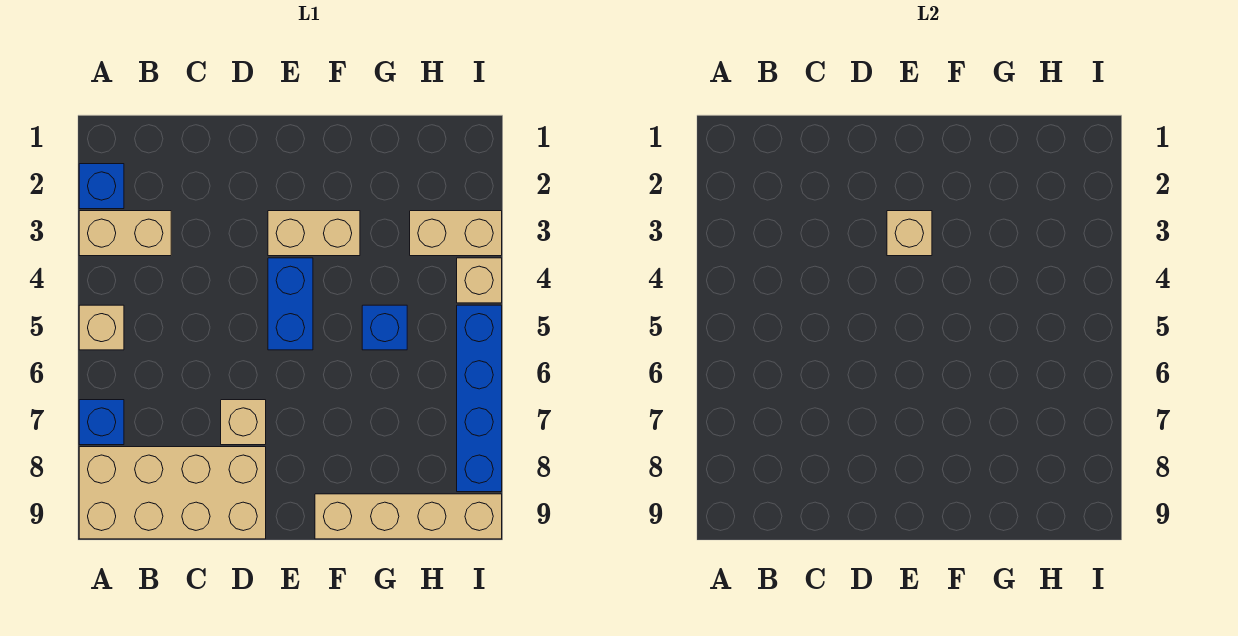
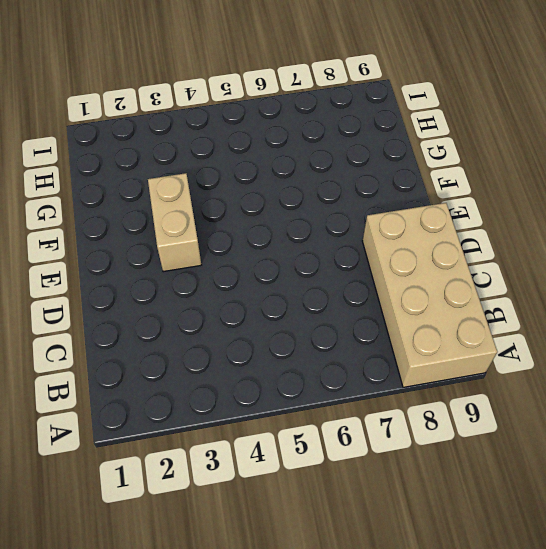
none -> blue 1x1 brick [79,164,124,209]
none -> tan 1x2 brick [79,211,171,256]
none -> tan 1x1 brick [79,305,124,350]

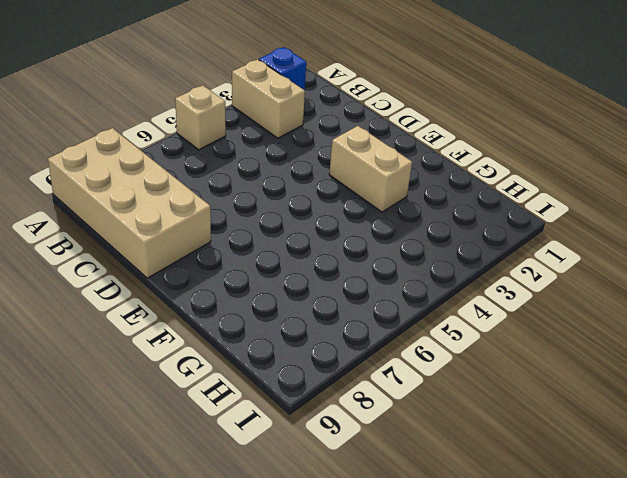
none -> blue 1x1 brick [79,400,124,445]
none -> tan 1x1 brick [221,400,266,445]
none -> blue 1x2 brick [268,258,313,350]

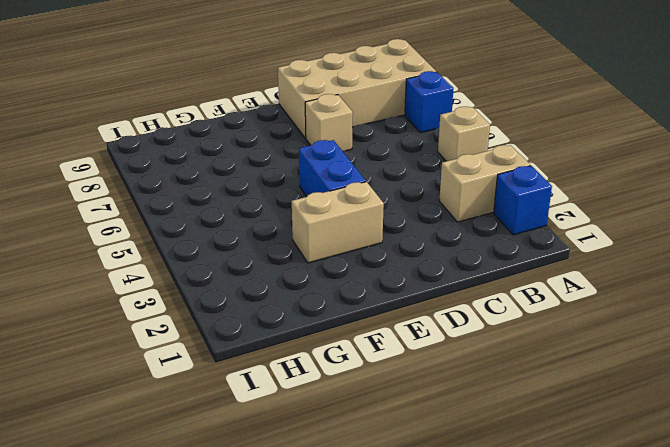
none -> tan 1x4 brick [315,494,502,539]
none -> blue 1x1 brick [362,305,407,350]
none -> tan 1x2 brick [410,211,502,256]

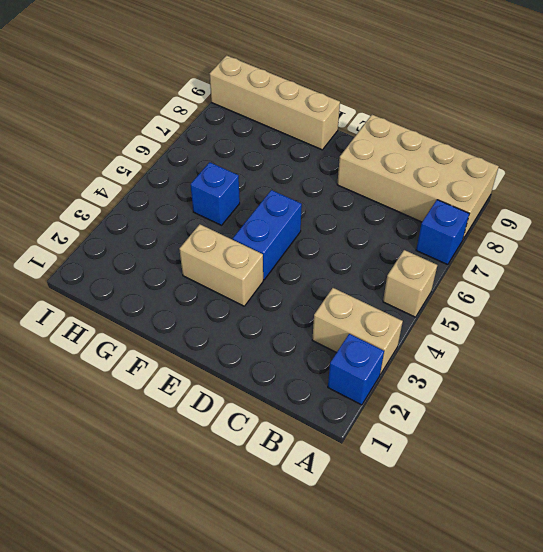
none -> tan 1x1 brick [221,400,266,445]
none -> tan 1x2 brick [410,211,502,256]
none -> tan 1x1 brick [457,258,502,303]

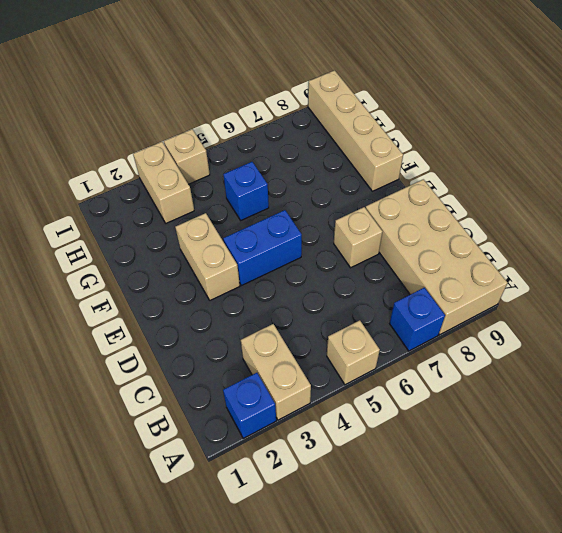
none -> blue 1x4 brick [457,305,502,492]
none -> tan 1x1 brick [887,211,932,256]

